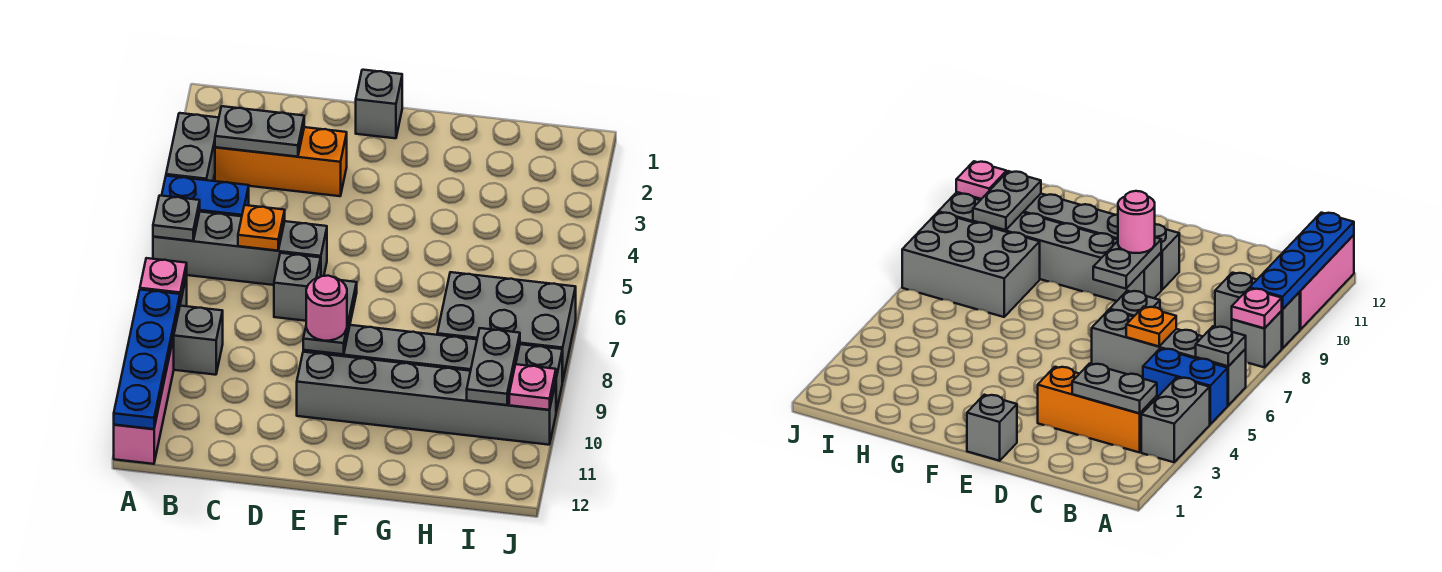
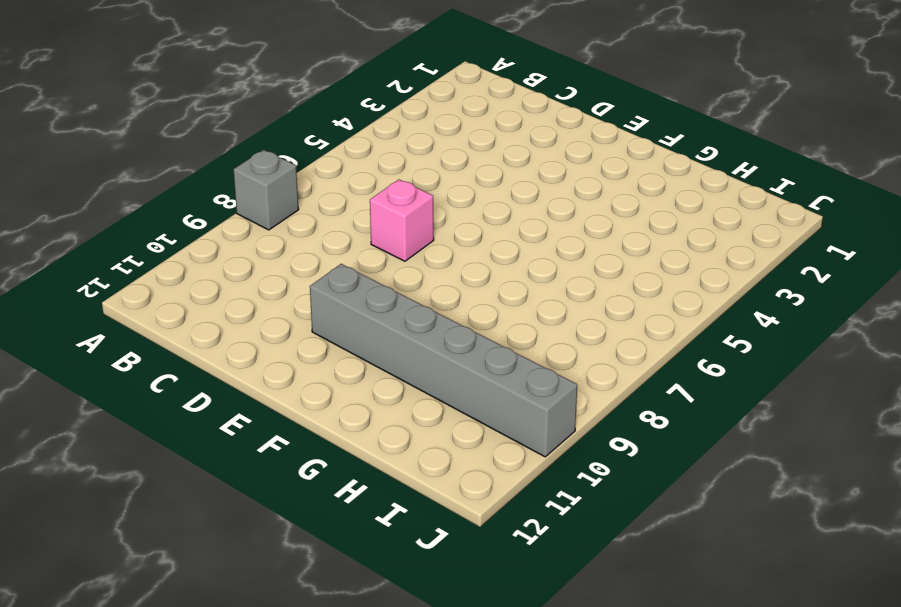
pink 1x1 brick [370,179,434,261] -> grey 1x1 brick [274,253,321,321]
none -> grey 1x2 brick [166,113,219,181]
none -> blue 1x2 brick [162,176,249,216]
none -> grey 1x4 brick [153,212,327,285]

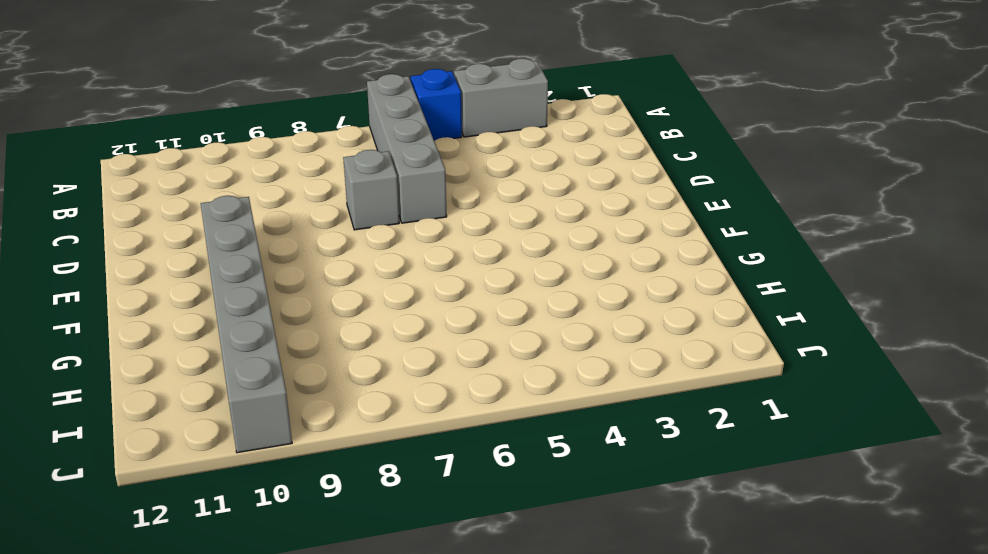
blue 1x1 brick [411,69,462,141] -> blue 1x2 brick [162,176,249,216]
none -> grey 1x1 brick [1232,311,1282,367]
none -> grey 1x2 brick [174,306,223,375]
none -> pink 1x3 brick [114,337,174,464]

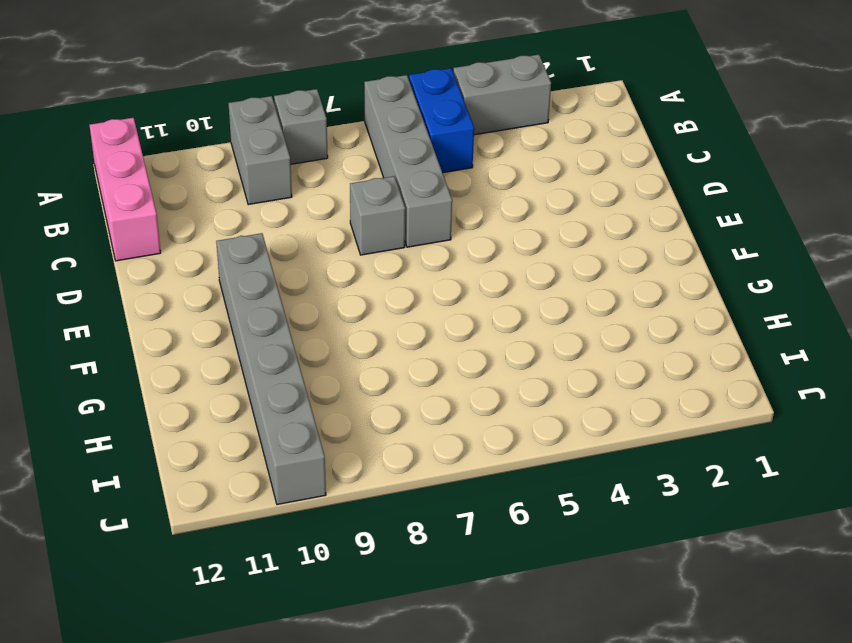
pink 1x3 brick [89,118,161,261] -> pink 1x3 brick turned to [114,337,174,464]
none -> orange 1x3 brick [215,127,347,196]
none -> grey 1x1 brick [356,70,402,138]
none -> grey 1x6 brick [303,325,562,412]

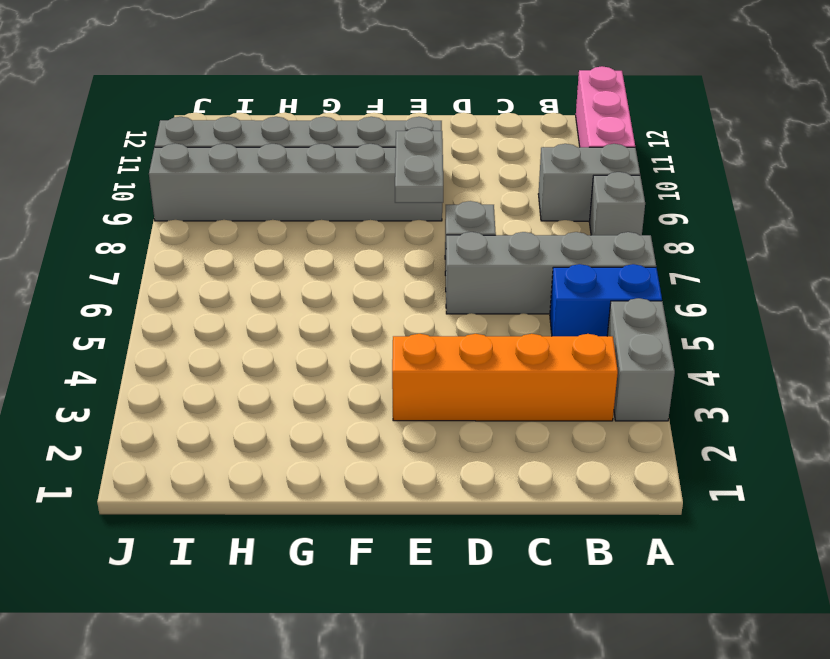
orange 1x4 brick [392,334,618,421] -> orange 1x3 brick [215,127,347,196]
none -> grey 1x1 brick [356,70,402,138]
none -> grey 2x3 brick [437,272,576,382]
none -> grey 1x1 plate [153,195,200,241]

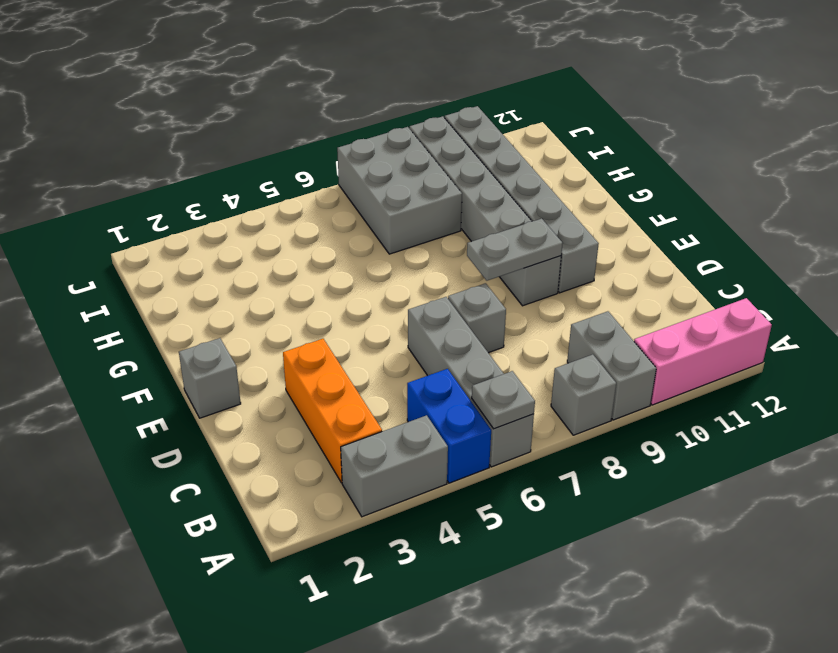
none -> pink 1x1 plate [140,258,187,303]
none -> blue 1x4 plate [114,290,180,429]
none -> grey 1x2 plate [215,106,304,157]

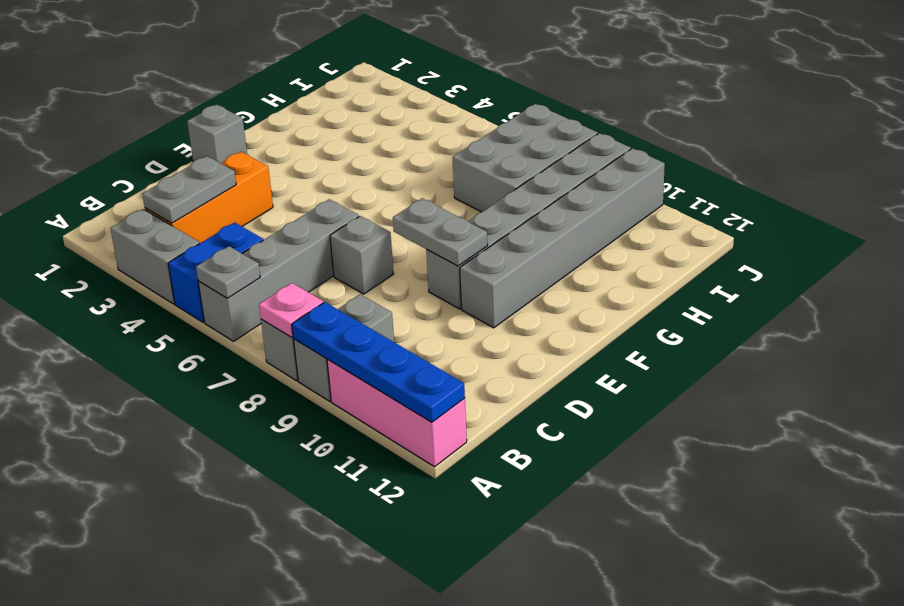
none -> orange 1x1 plate [238,205,285,251]
none -> grey 1x2 plate [467,328,520,405]
none -> pink 1x1 plate [509,364,556,410]

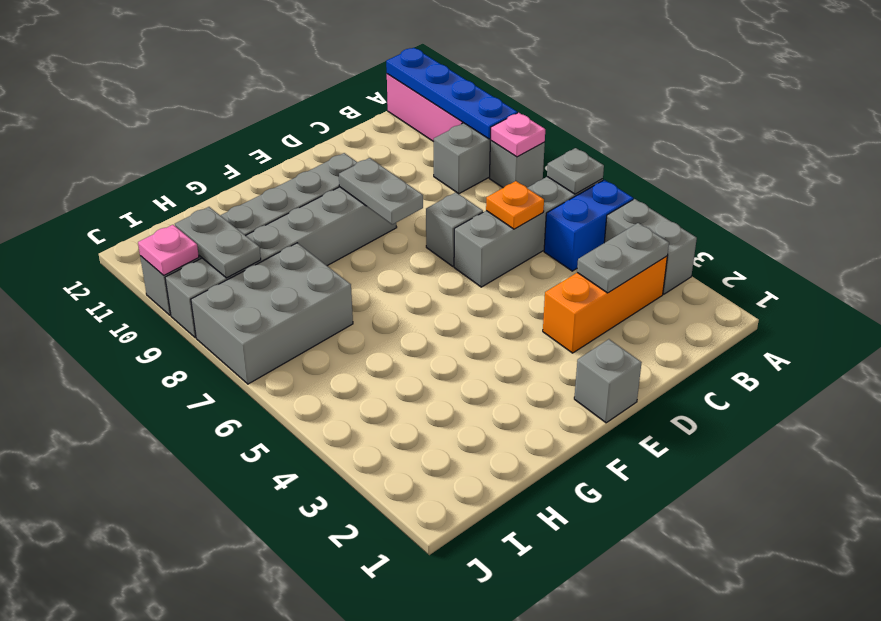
none -> pink 1x1 round brick [306,276,347,341]

